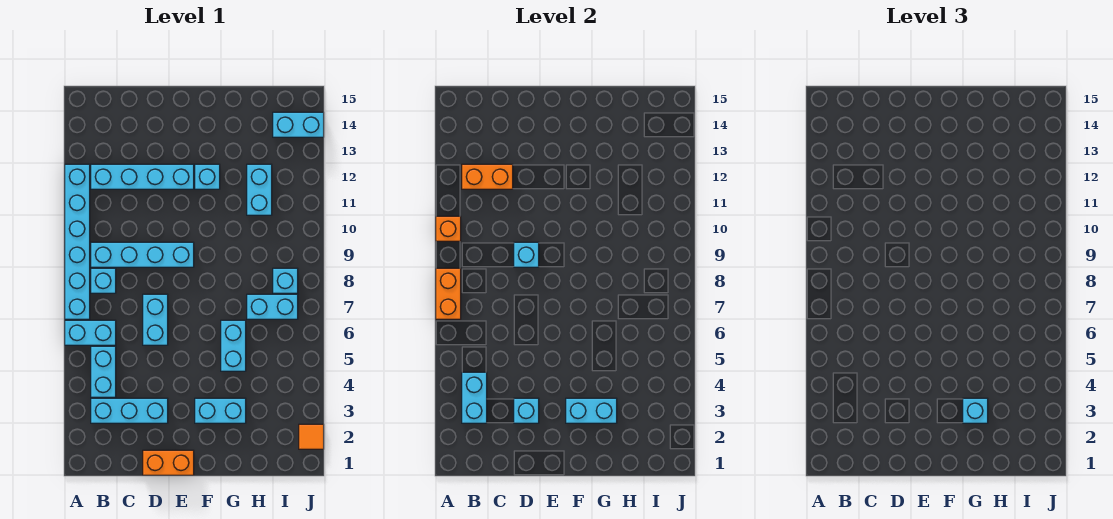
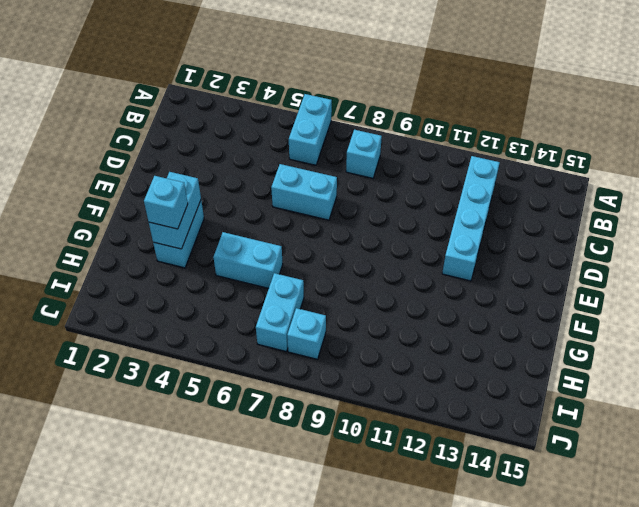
none -> cyan 1x6 brick [65,164,90,319]
none -> cyan 1x3 brick [91,398,168,423]
none -> cyan 1x2 brick [91,346,116,397]

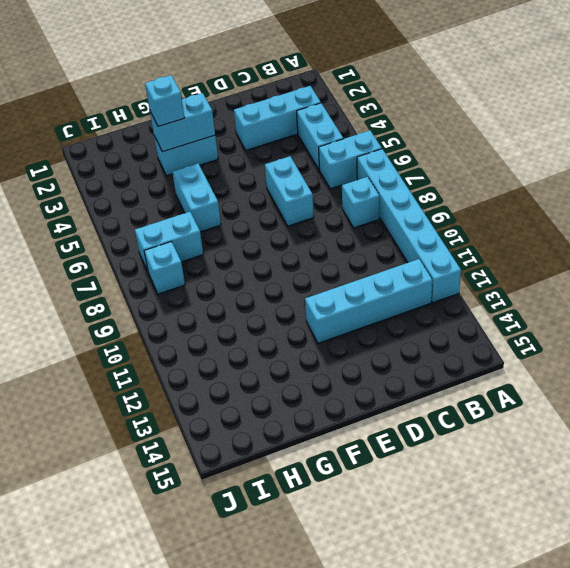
none -> cyan 1x4 brick [91,242,194,267]
none -> orange 1x2 brick [143,450,194,475]
none -> cyan 1x1 brick [195,164,220,189]

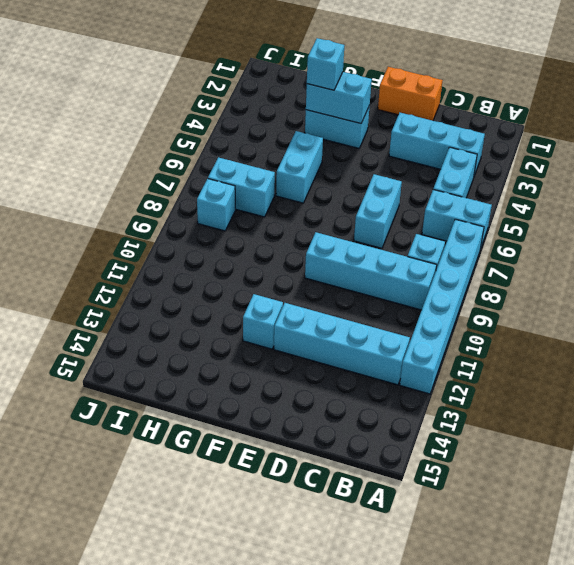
none -> cyan 1x2 brick [247,164,272,215]
none -> cyan 1x2 brick [273,112,324,137]
none -> orange 1x1 tile [299,424,324,449]

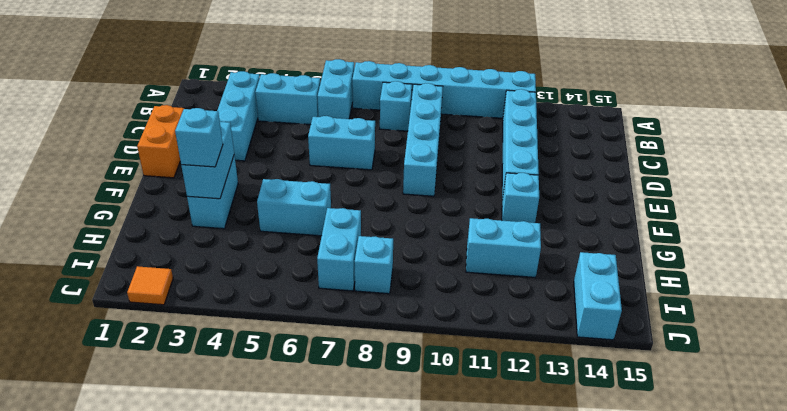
none -> orange 1x2 brick [436,268,461,319]
none -> orange 1x1 brick [436,216,461,241]
none -> cyan 1x2 brick [462,372,487,423]

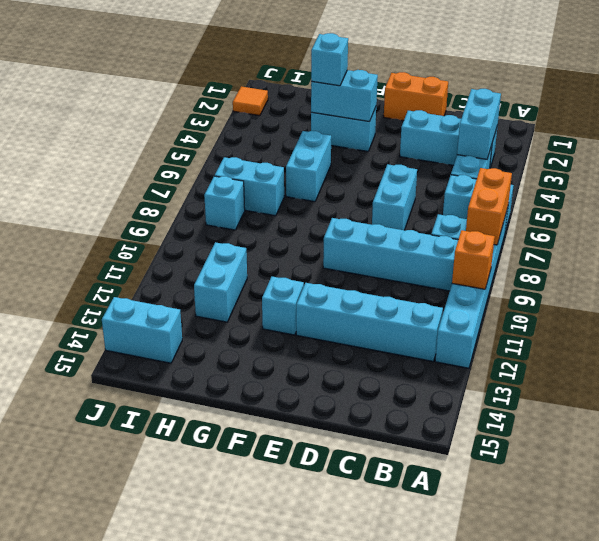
none -> orange 1x2 brick [462,164,513,189]
none -> cyan 1x1 brick [514,398,539,423]
none -> cyan 1x1 brick [514,242,539,267]

